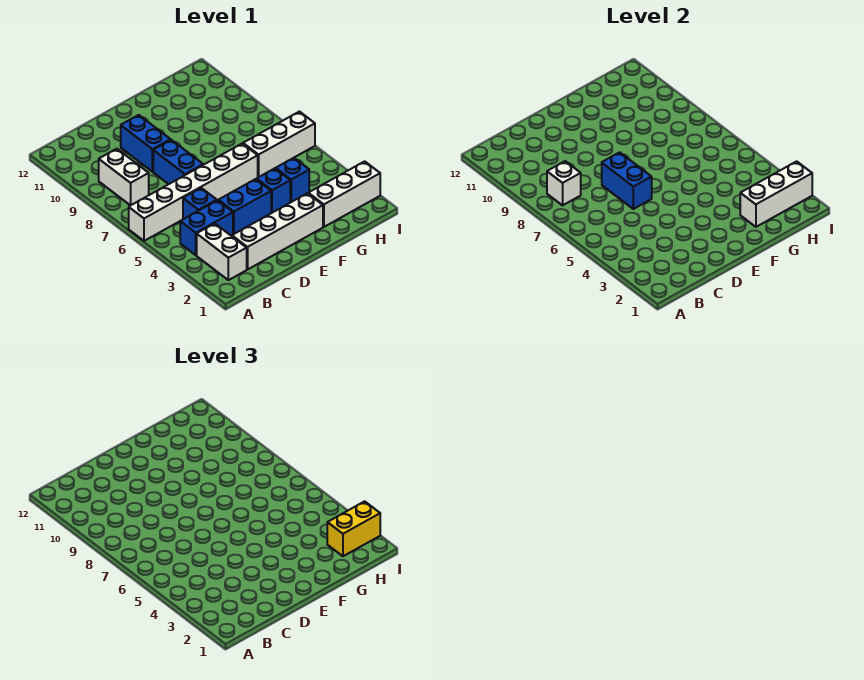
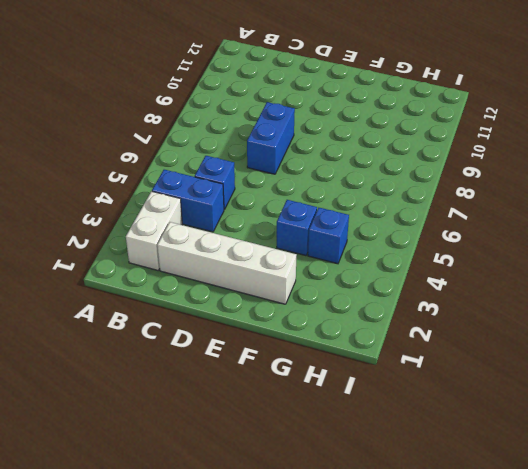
none -> white 1x6 brick [129,144,258,241]
none -> white 1x2 brick [99,149,149,205]
none -> blue 1x2 brick [218,179,271,234]

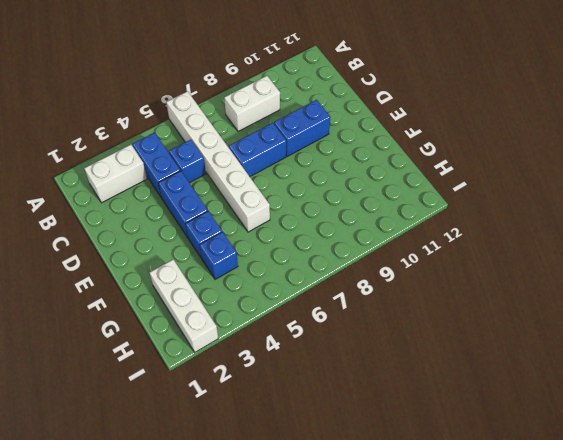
none -> white 1x4 brick [232,193,323,269]
none -> white 1x3 brick [243,112,315,177]
none -> white 1x1 brick [547,161,581,205]

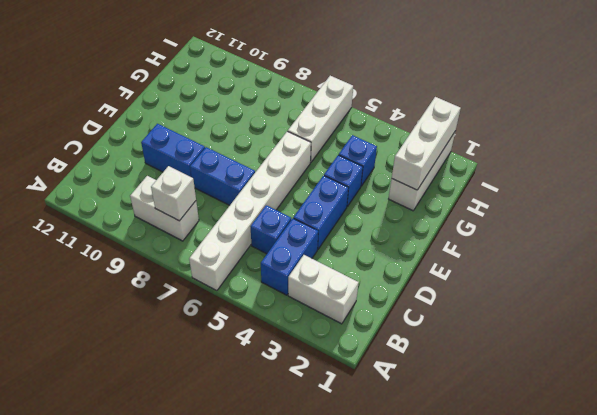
none -> white 1x4 brick [232,193,323,269]
none -> blue 1x2 brick [602,152,652,209]
none -> yellow 1x2 brick [327,501,380,556]

